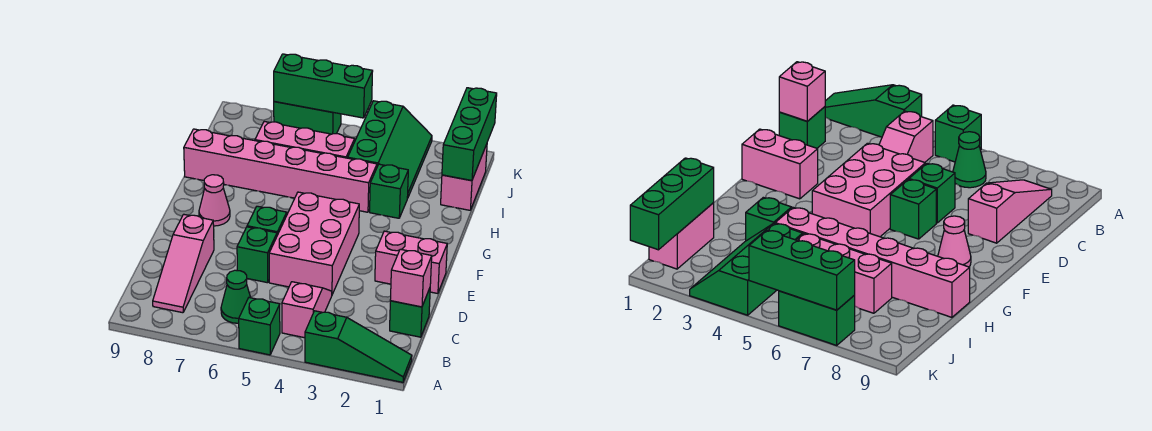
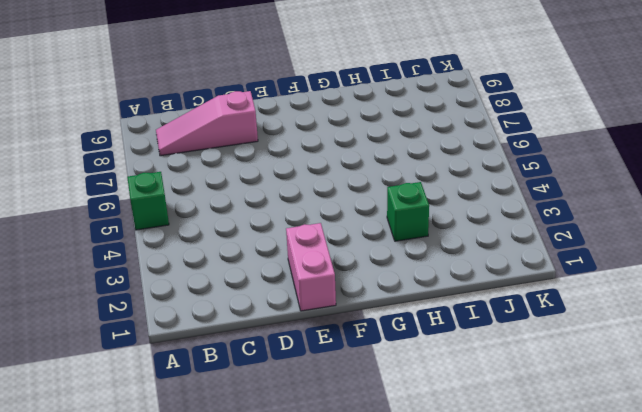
none -> green 1x3 slope [305,311,412,382]
none -> pink 1x2 slope [282,282,332,338]
none -> green 1x1 cone [221,270,251,323]

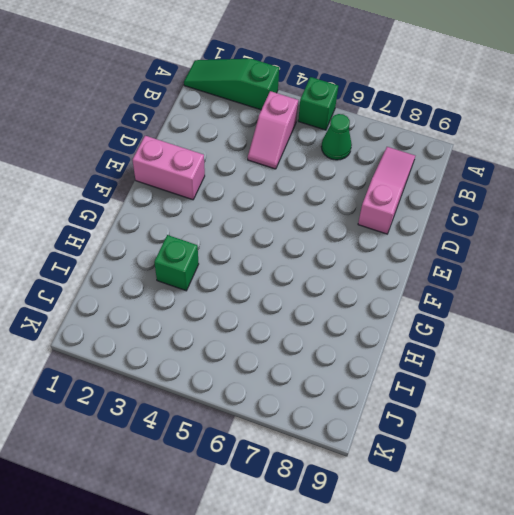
none -> green 1x1 brick [390,288,430,337]
none -> pink 2x3 brick [269,192,359,294]
none -> green 1x1 brick [237,227,277,283]

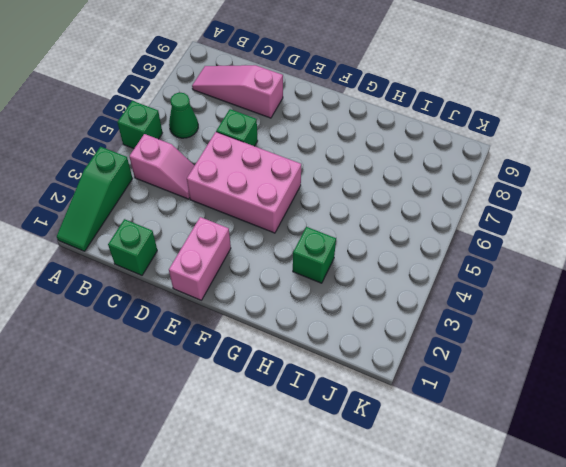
none -> green 1x1 brick [247,206,287,235]
none -> pink 1x1 cone [199,175,230,226]
none -> pink 1x6 brick [184,129,377,212]

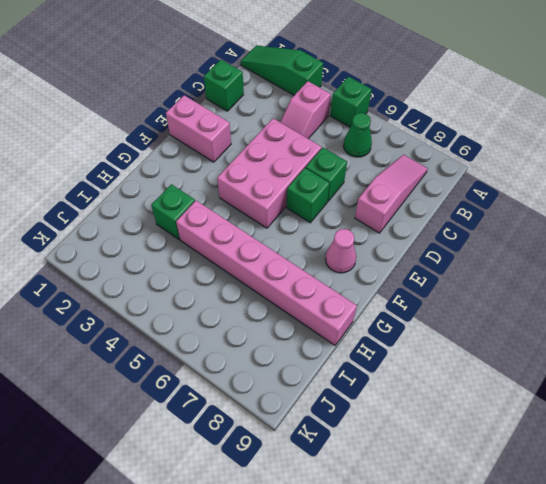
none -> pink 1x2 brick [441,144,487,210]
none -> green 2x3 slope [348,101,432,198]
none -> pink 1x3 brick [255,121,355,158]

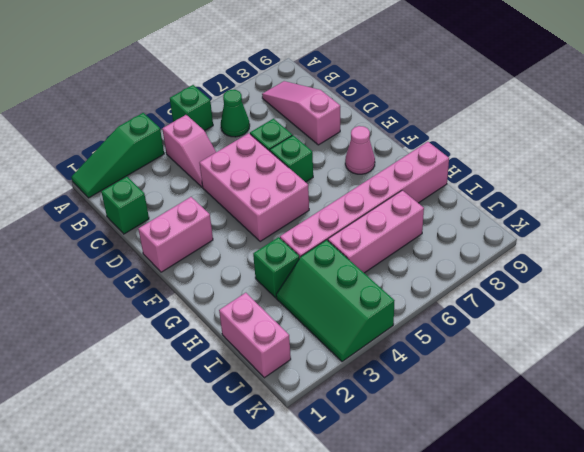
none -> green 1x2 brick [274,102,341,134]
none -> pink 1x1 brick [390,249,432,307]
none -> green 1x3 brick [442,88,497,181]

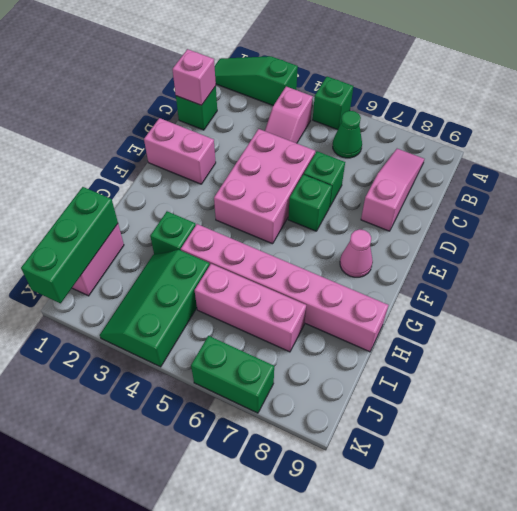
none -> green 1x3 brick [274,54,373,118]

